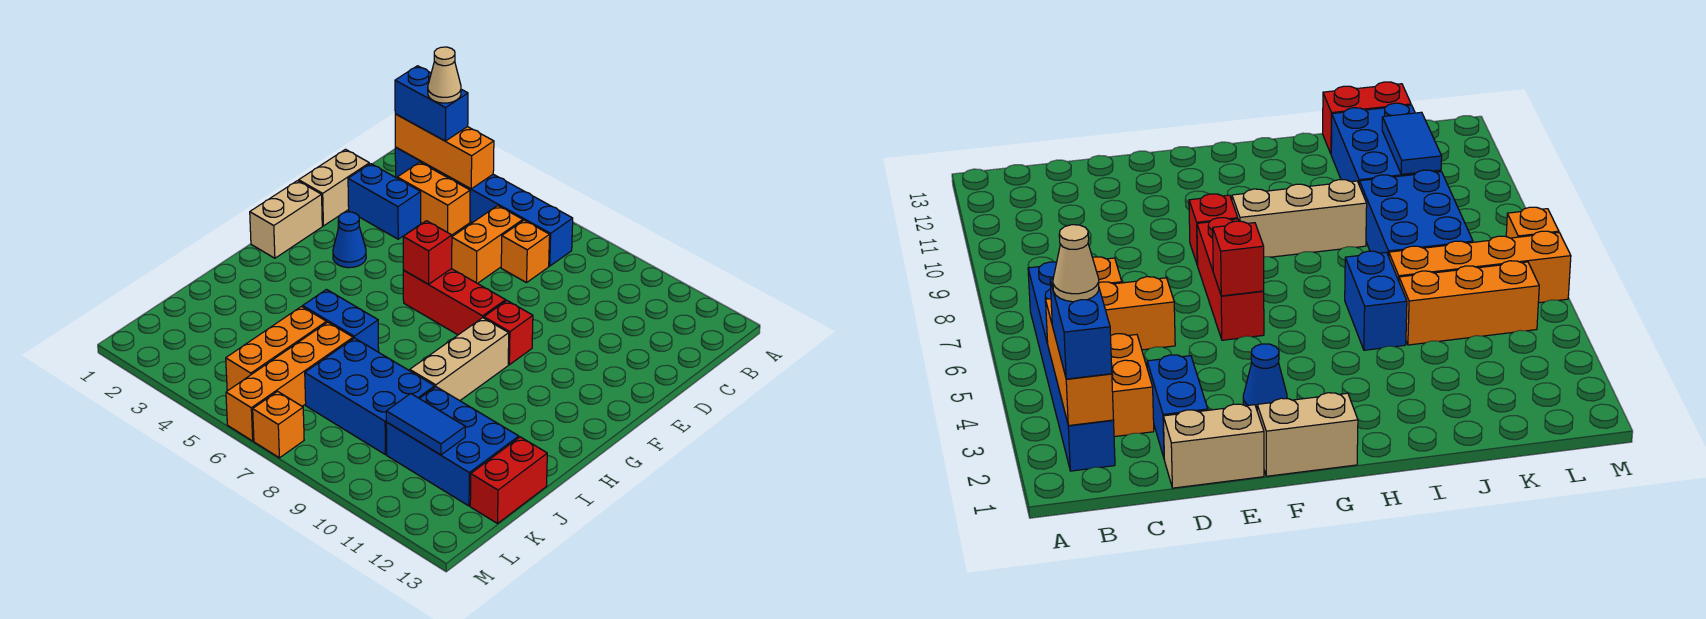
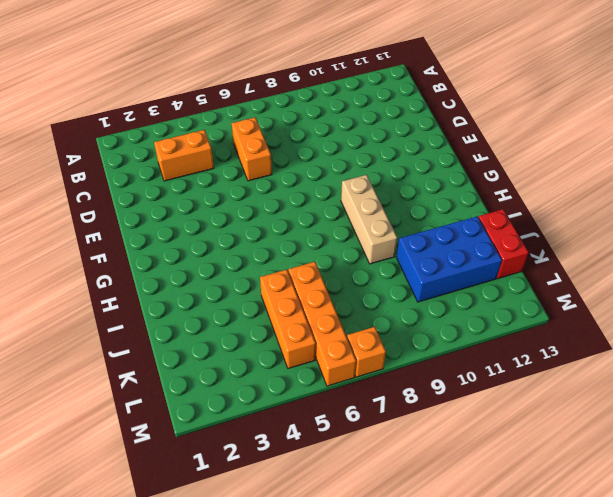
none -> blue 1x6 brick [395,147,573,266]
none -> orange 1x1 brick [501,220,550,283]
none -> tan 1x2 brick [299,149,369,226]

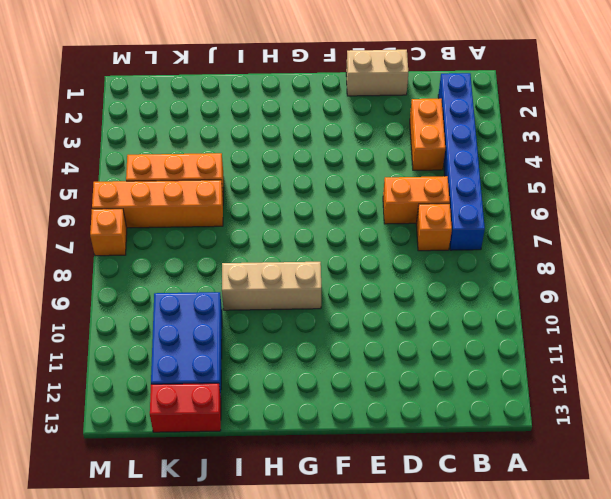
none -> blue 1x2 brick [348,164,421,239]
none -> tan 1x2 brick [250,181,322,258]
none -> blue 1x1 cone [333,212,366,268]

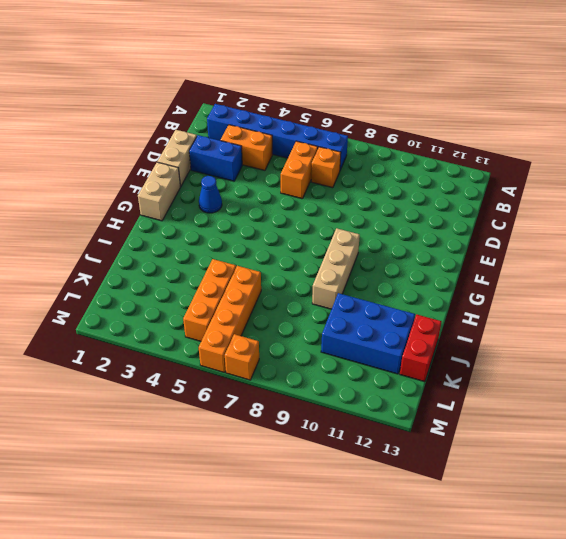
none -> red 1x3 brick [403,269,506,335]
none -> red 1x1 brick [484,301,533,365]
none -> blue 1x2 brick [303,290,379,352]

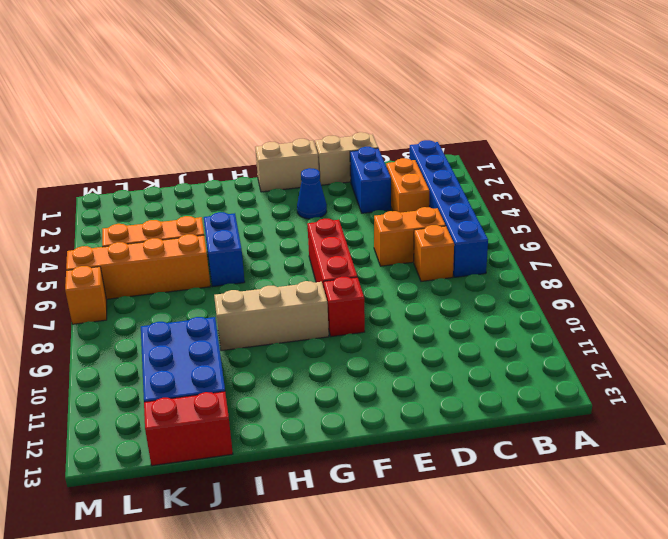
none -> blue 2x3 brick [305,338,435,455]
none -> orange 1x3 brick [395,114,494,189]
none -> red 1x1 brick [403,221,452,284]

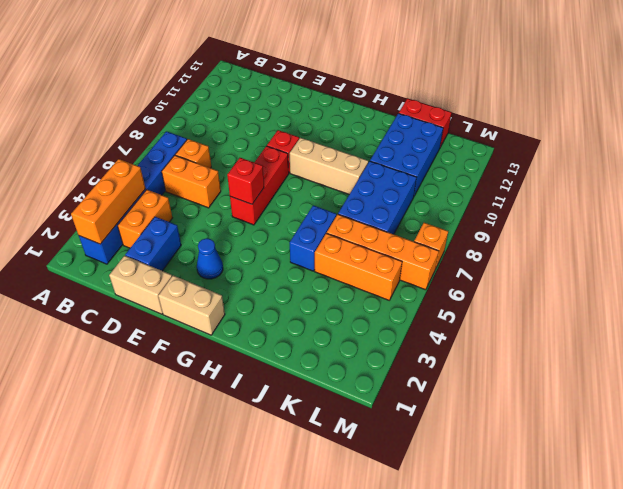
none -> blue 1x2 tile [386,394,465,455]
none -> blue 1x2 brick [395,66,468,141]
none -> tan 1x1 cone [428,47,461,103]

